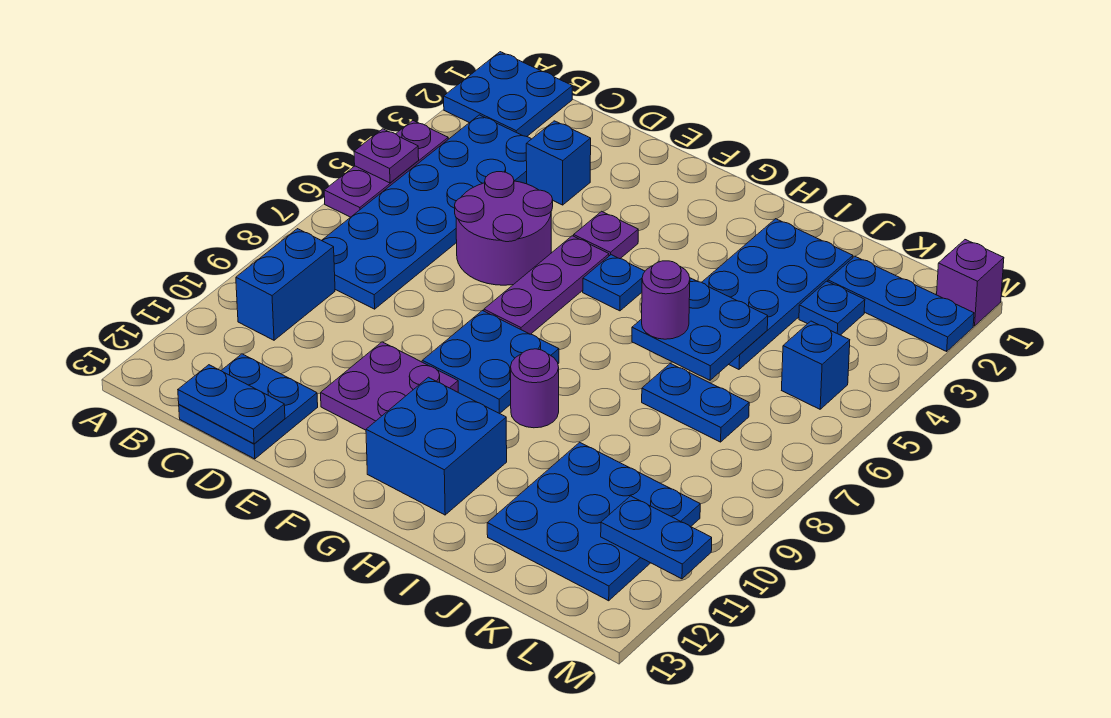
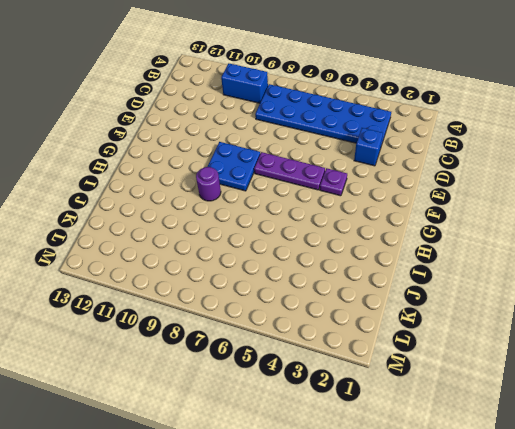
none -> blue 2x2 plate [444,52,572,137]
none -> purple 1x3 plate [324,121,448,217]
none -> blue 2x2 plate [179,354,318,459]

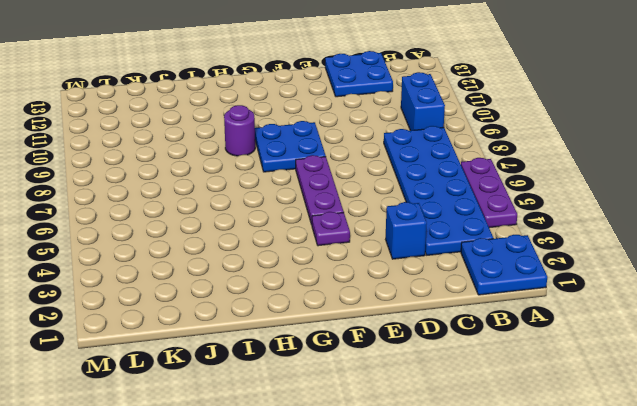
none -> purple 2x2 round brick [455,172,553,285]
none -> purple 2x2 plate [321,342,458,430]
none -> blue 1x1 plate [583,255,645,311]

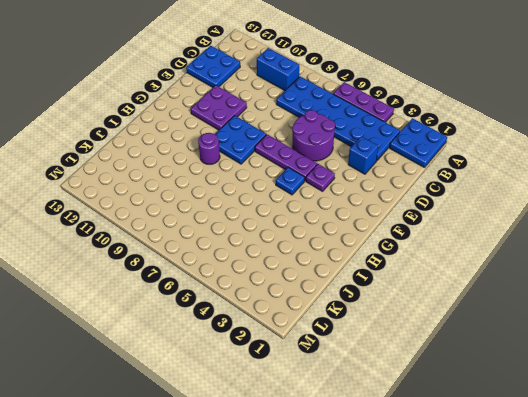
none -> blue 2x2 brick [366,377,507,515]
none -> blue 2x4 plate [702,219,853,369]
none -> blue 1x2 plate [642,364,749,442]

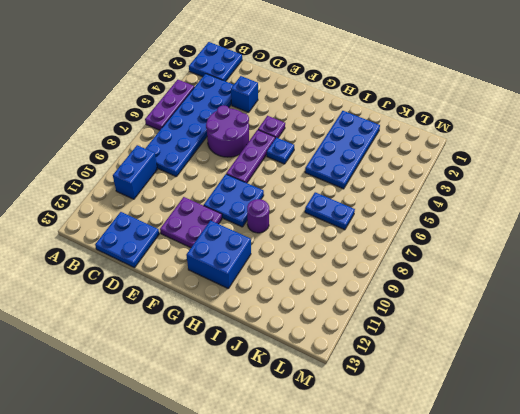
none -> blue 3x3 plate [487,442,700,601]
none -> blue 1x3 plate [828,257,974,351]
none -> blue 1x1 plate [799,281,865,335]

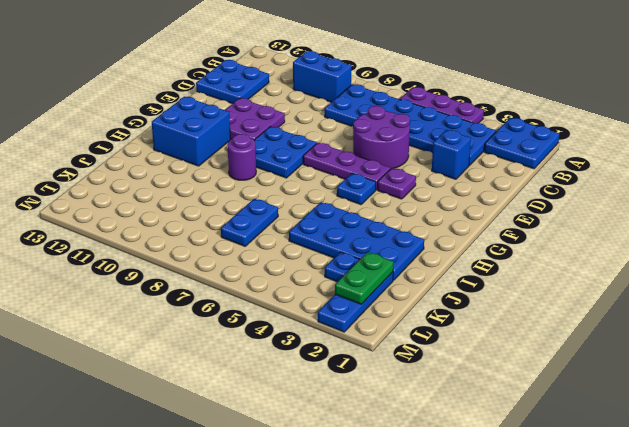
green 1x2 plate [335,252,394,304] -> none
none -> blue 3x3 plate [487,442,700,601]
none -> blue 1x1 brick [782,321,850,409]
none -> purple 1x1 brick [937,240,1004,326]

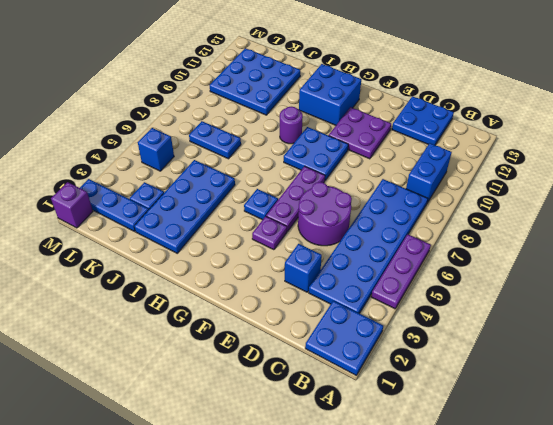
none -> purple 1x1 plate [354,129,419,183]
none -> blue 1x2 plate [178,365,285,444]
none -> blue 2x2 plate [632,278,768,380]

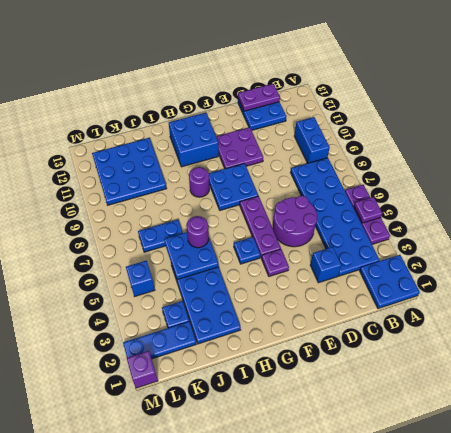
purple 1x2 plate [238,84,280,111] -> blue 1x2 plate [178,365,285,444]
none -> blue 1x2 plate [601,496,712,579]

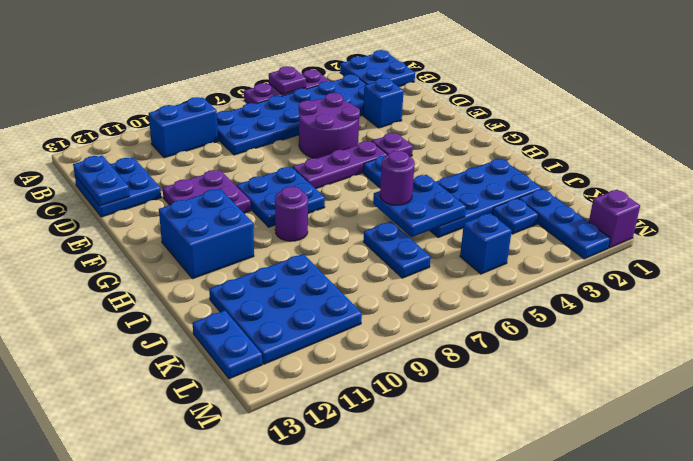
blue 1x2 plate [193,310,262,379] -> blue 1x2 plate moved to [601,496,712,579]

